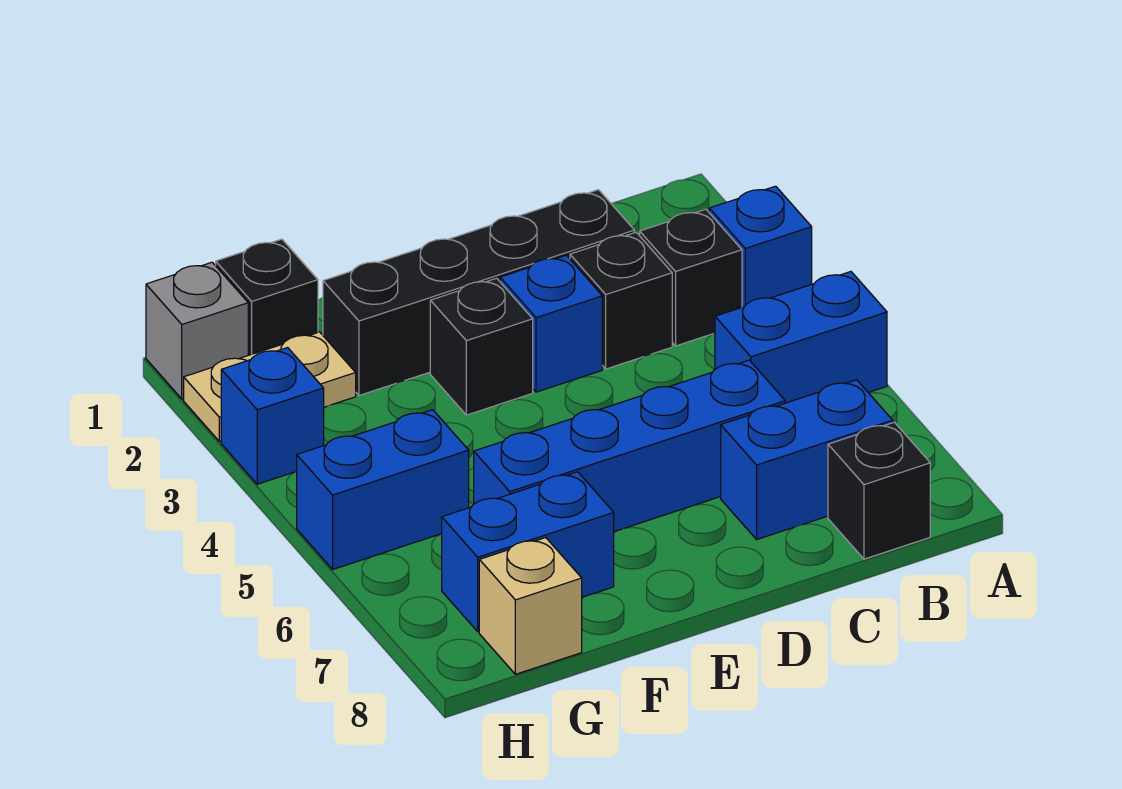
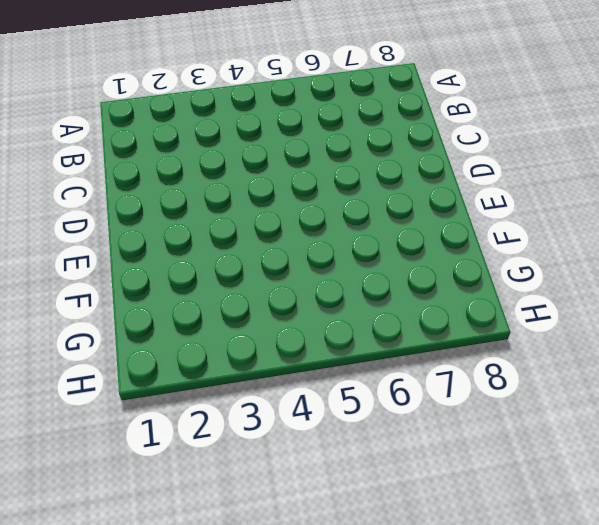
none -> blue 1x1 brick [709,186,812,307]
none -> blue 1x2 brick [715,272,887,403]
none -> black 1x1 brick [640,209,742,346]

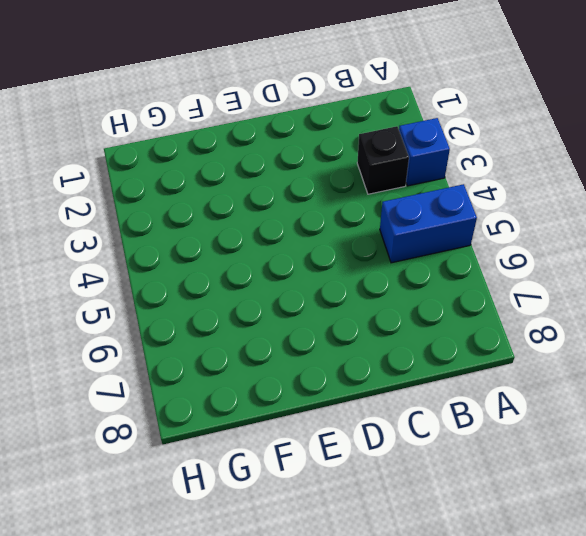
none -> blue 1x2 brick [721,380,893,539]
none -> black 1x1 brick [828,422,930,559]
none -> black 1x4 brick [323,190,634,396]

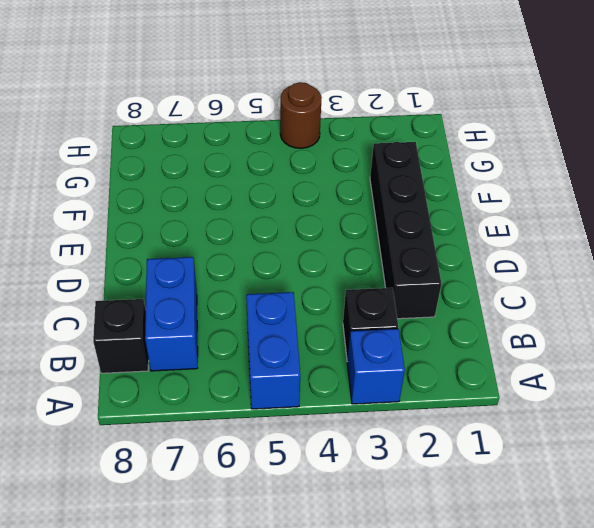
brown 1x1 round brick [280,82,322,148] -> none
none -> black 1x1 brick [570,232,672,369]
none -> blue 1x4 brick [474,360,785,532]
none -> blue 1x1 brick [500,255,602,392]

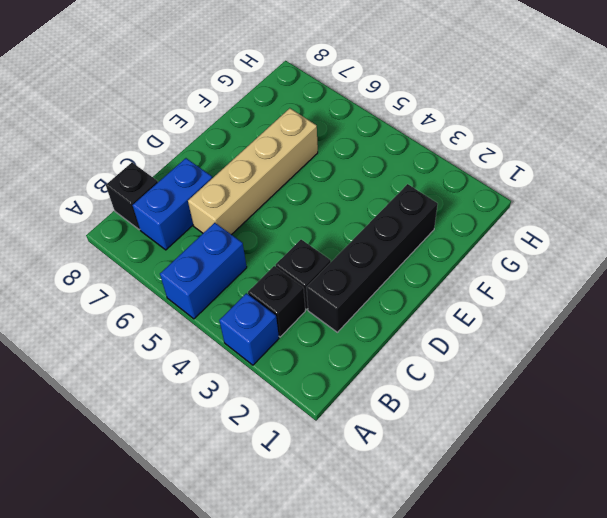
tan 1x4 brick [188,108,318,235] -> blue 1x4 brick [474,360,785,532]
none -> blue 1x1 brick [500,255,602,392]
none -> black 1x1 brick [430,278,533,415]
none -> blue 1x2 brick [442,472,614,632]

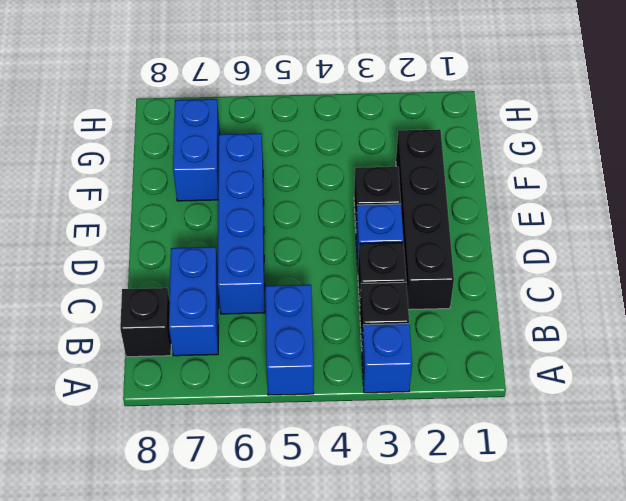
none -> black 1x1 brick [216,239,318,355]
none -> tan 1x2 plate [184,332,356,442]
none -> blue 1x2 brick [297,410,469,569]

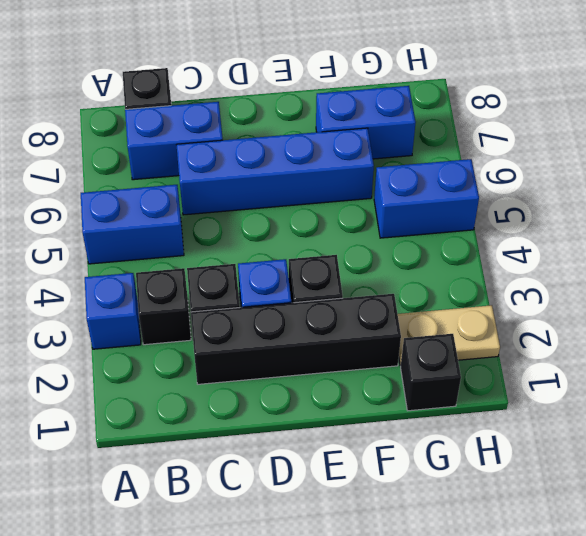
none -> tan 1x1 brick [479,538,582,674]
none -> grey 1x1 brick [146,262,248,399]
none -> blue 1x1 brick [221,348,324,484]

